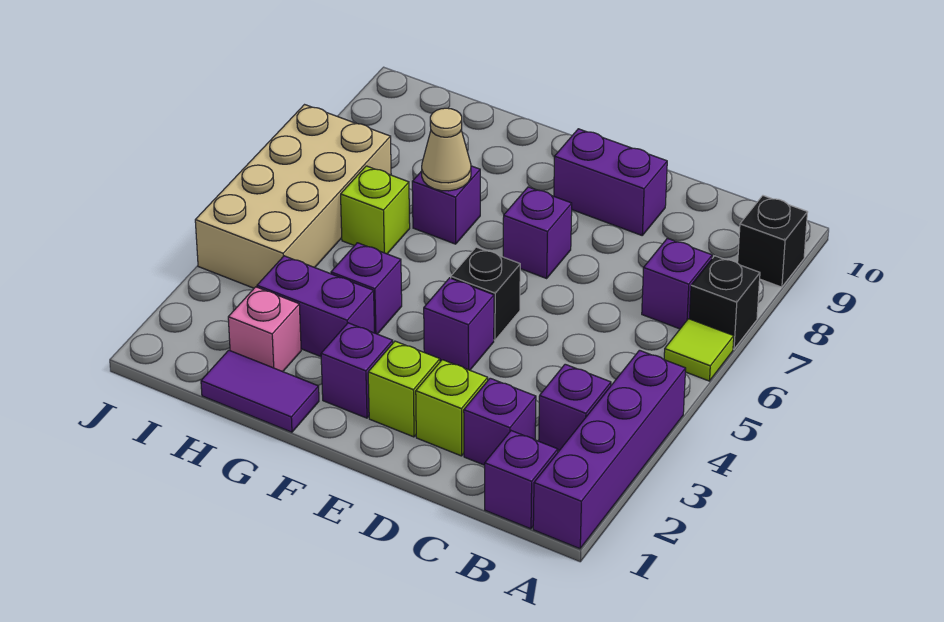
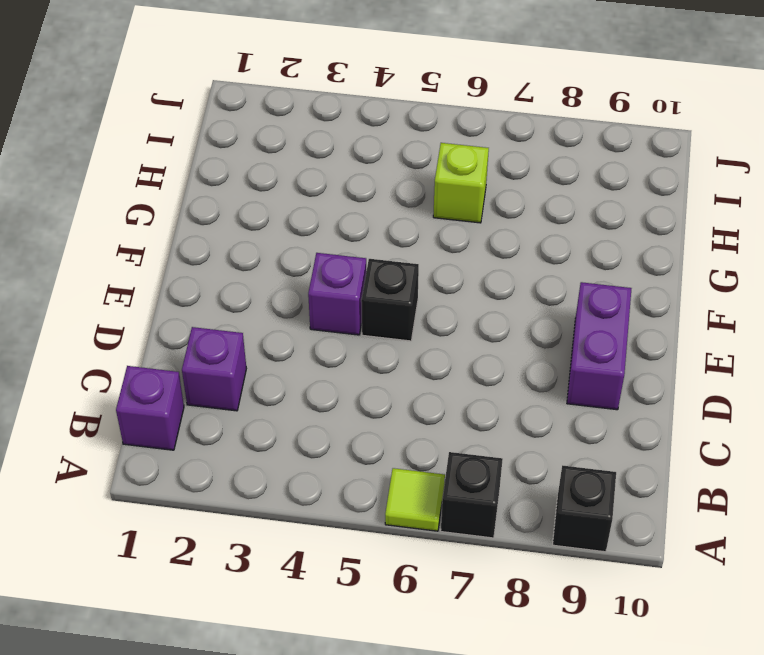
none -> purple 1x4 brick [533,350,686,549]
none -> purple 1x1 brick [539,364,611,451]
none -> purple 1x1 brick [642,238,712,329]

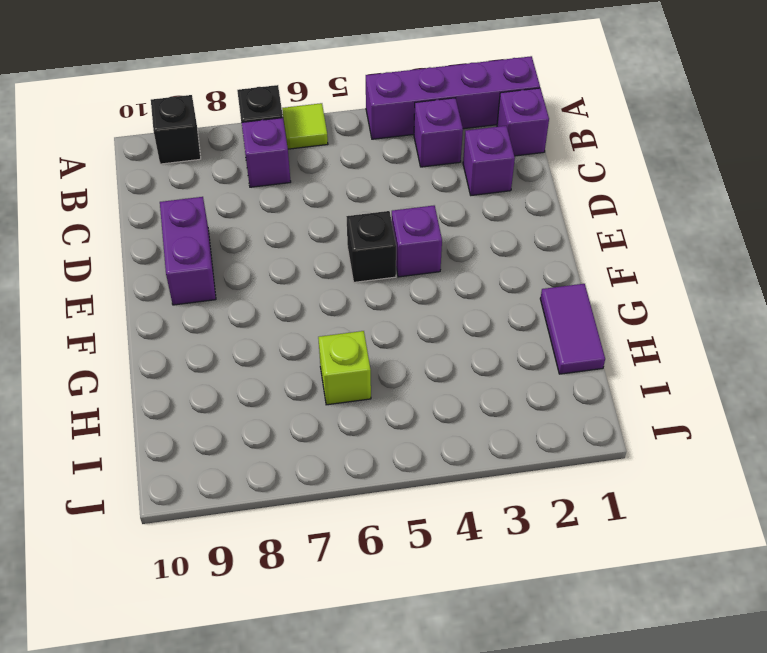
none -> lime 1x1 brick [416,360,488,456]
none -> lime 1x1 brick [368,341,440,437]
none -> purple 1x1 brick [503,187,572,278]

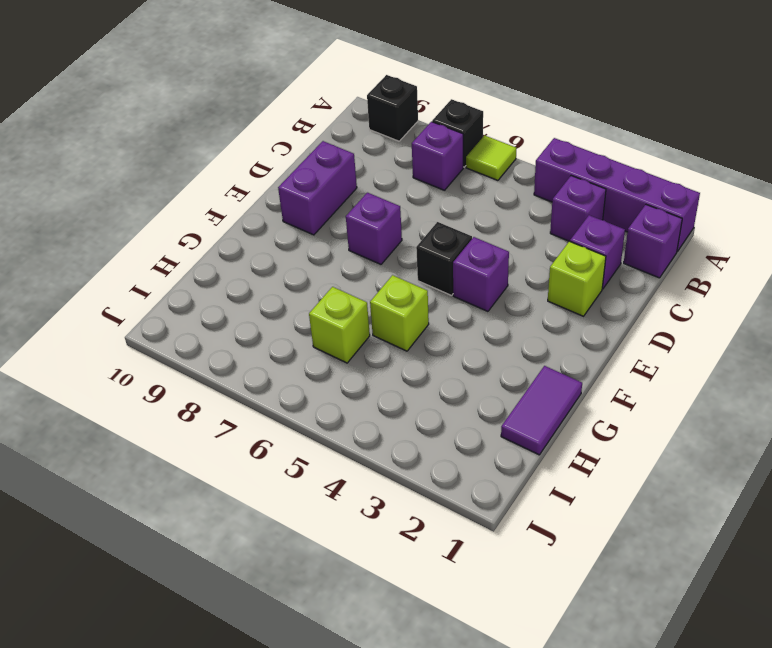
lime 1x1 brick [370,275,429,351] -> lime 1x1 brick moved to [368,341,440,437]
none -> purple 1x1 brick [321,323,393,418]
none -> purple 1x2 brick [257,256,375,357]
none -> purple 1x1 brick [331,243,402,334]

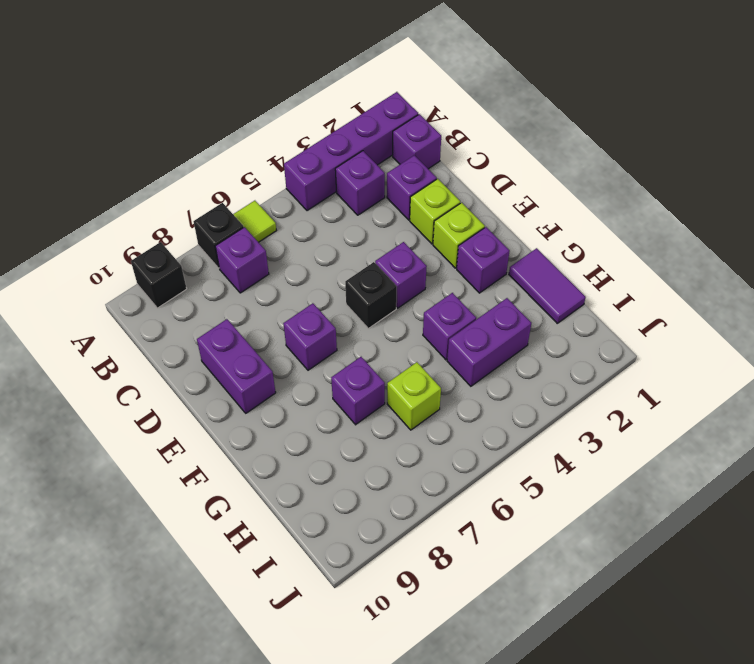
purple 1x2 brick [447,298,531,386] -> purple 1x2 brick turned to [257,256,375,357]
none -> pink 1x1 brick [228,287,301,372]
none -> tan 2x4 brick [195,105,391,288]
none -> tan 1x1 cone [422,108,471,191]

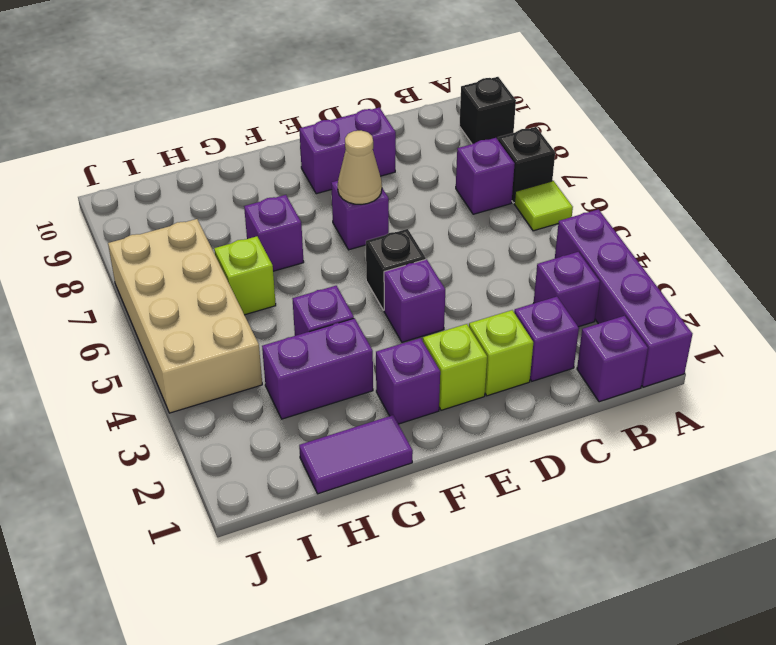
tan 1x1 cone [338,131,382,204] -> tan 1x1 cone moved to [422,108,471,191]
none -> pink 1x1 brick [228,287,301,372]

